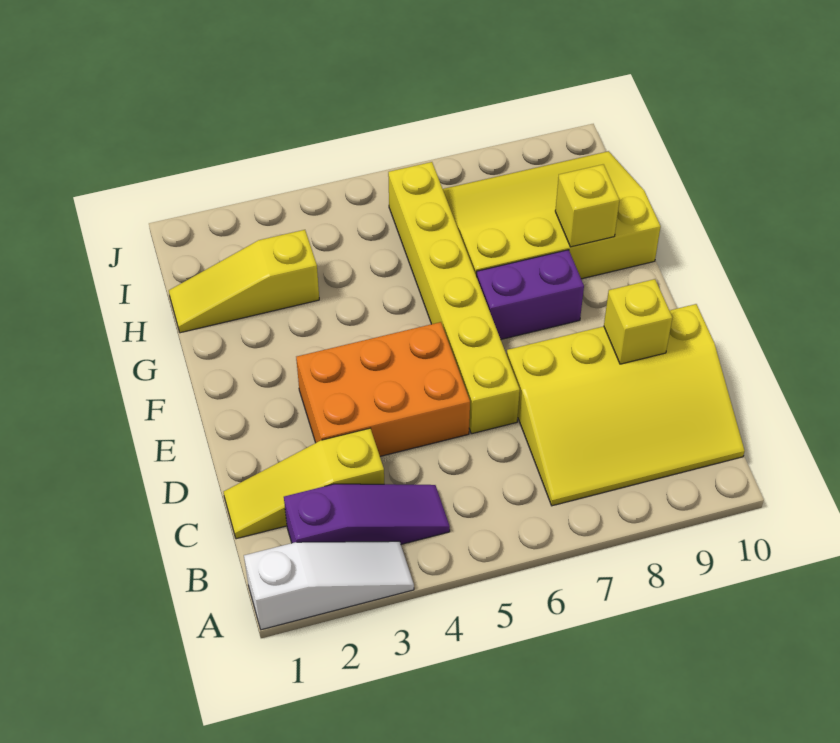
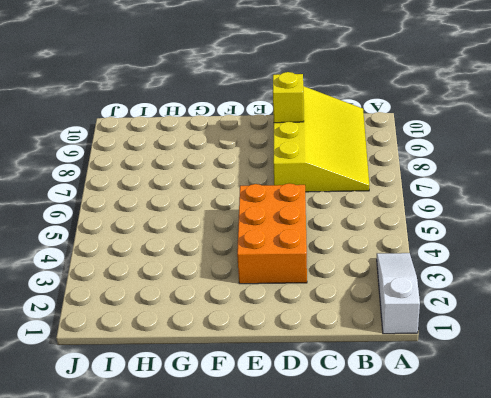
none -> purple 1x3 slope [284,484,450,544]
none -> yellow 1x3 slope [224,428,384,539]

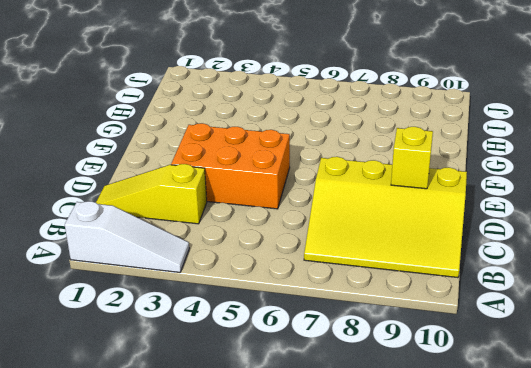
none -> purple 1x3 slope [284,484,450,544]
none -> yellow 1x6 brick [388,162,520,434]

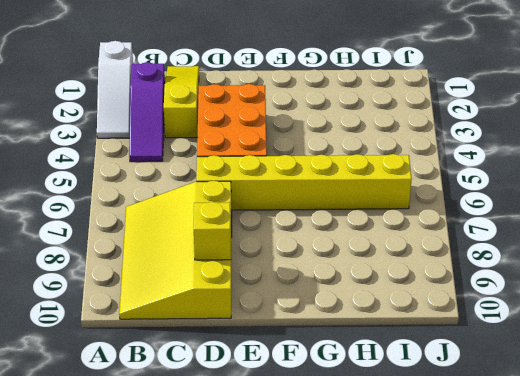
none -> purple 1x2 brick [477,250,584,339]
none -> yellow 3x4 slope [443,151,661,279]

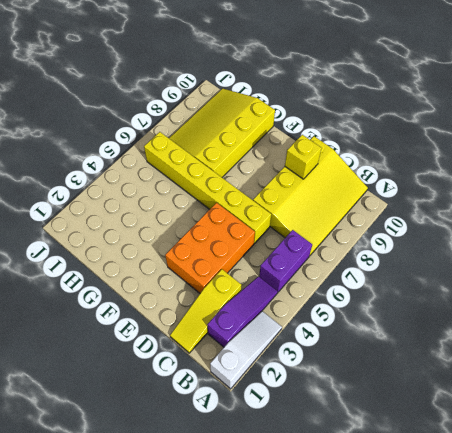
purple 1x2 brick [259,230,312,292] -> purple 1x2 brick moved to [477,250,584,339]
none -> yellow 1x3 slope [169,230,319,333]
none -> yellow 1x1 brick [555,164,619,247]

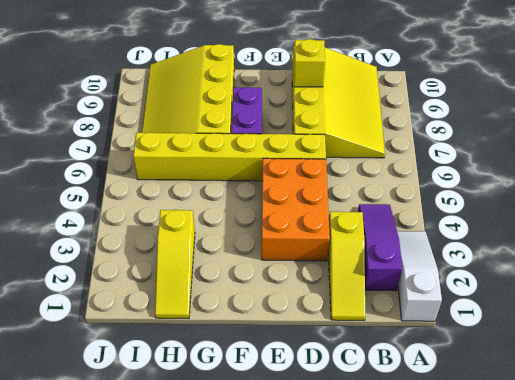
none -> yellow 1x1 brick [555,164,619,247]

